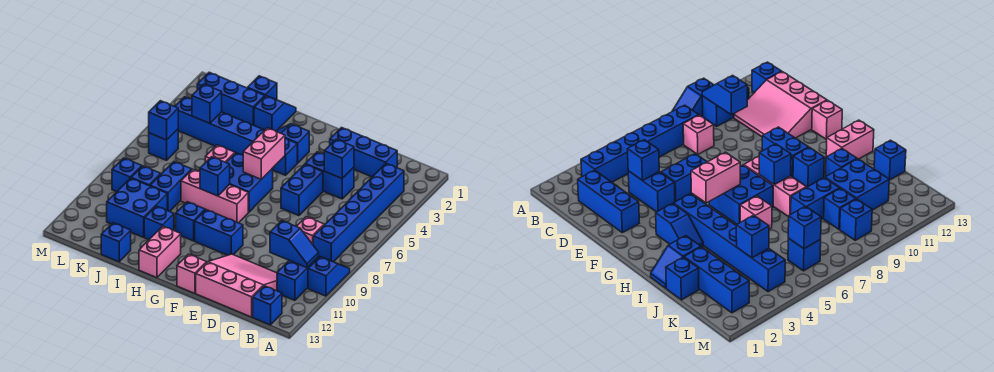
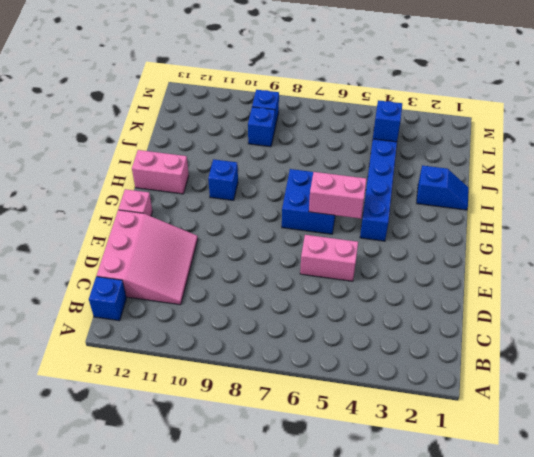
pink 1x2 brick [300,235,358,281] -> blue 1x2 brick [281,164,323,216]
none -> blue 1x2 slope [308,257,350,296]
none -> blue 1x6 brick [313,163,404,262]
none -> blue 1x2 brick [277,257,319,300]
none -> blue 1x3 brick [330,128,397,177]

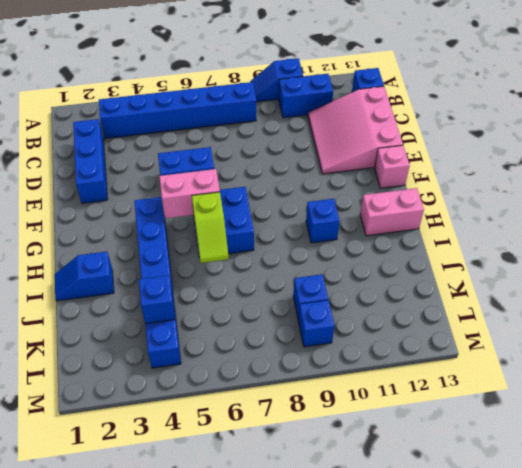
lime 1x2 slope [192,192,229,263] -> none
none -> pink 1x1 brick [297,217,324,244]
none -> blue 1x2 brick [306,152,354,199]
none -> blue 1x2 brick [195,210,243,255]
none -> blue 1x2 slope [276,124,309,163]

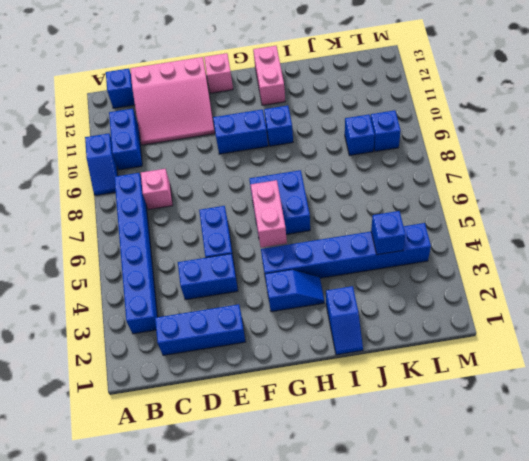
none -> pink 1x3 brick [181,169,248,223]
none -> pink 1x1 brick [205,145,235,163]
none -> blue 1x1 brick [144,206,174,240]
none -> blue 1x1 brick [248,76,277,100]

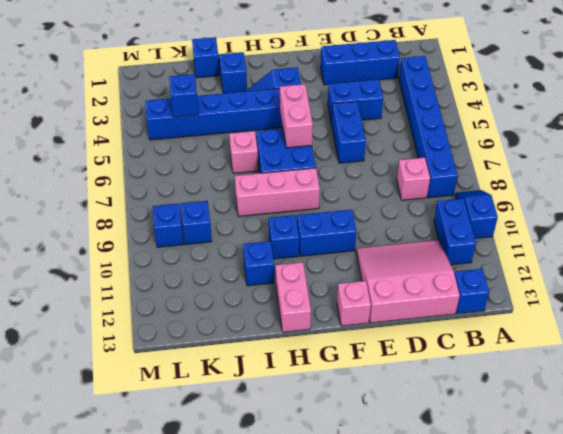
none -> blue 1x3 brick [197,72,265,125]
none -> blue 1x2 brick [150,162,192,212]
none -> blue 2x2 brick [107,178,167,237]
none -> blue 1x1 brick [101,223,131,262]

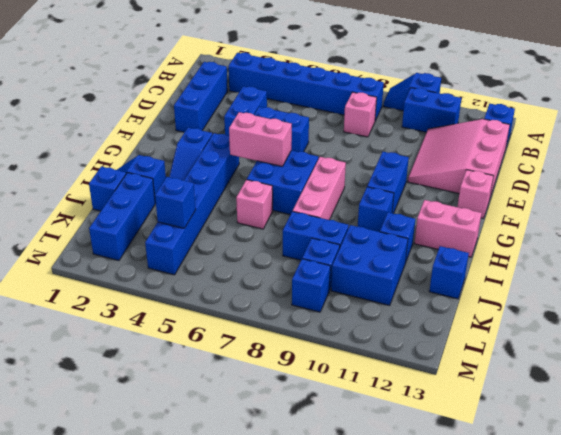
none -> blue 1x1 brick [149,129,178,160]
none -> blue 1x2 slope [270,221,319,268]
none -> blue 1x1 brick [324,139,354,178]
none -> blue 1x1 brick [200,157,230,196]

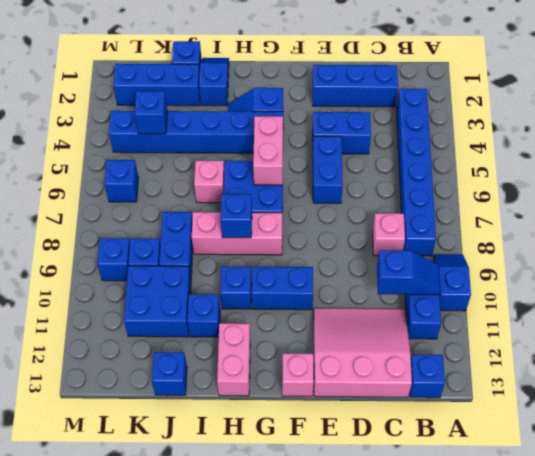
none -> blue 1x1 brick [324,139,354,178]
none -> blue 1x1 brick [149,101,178,140]

